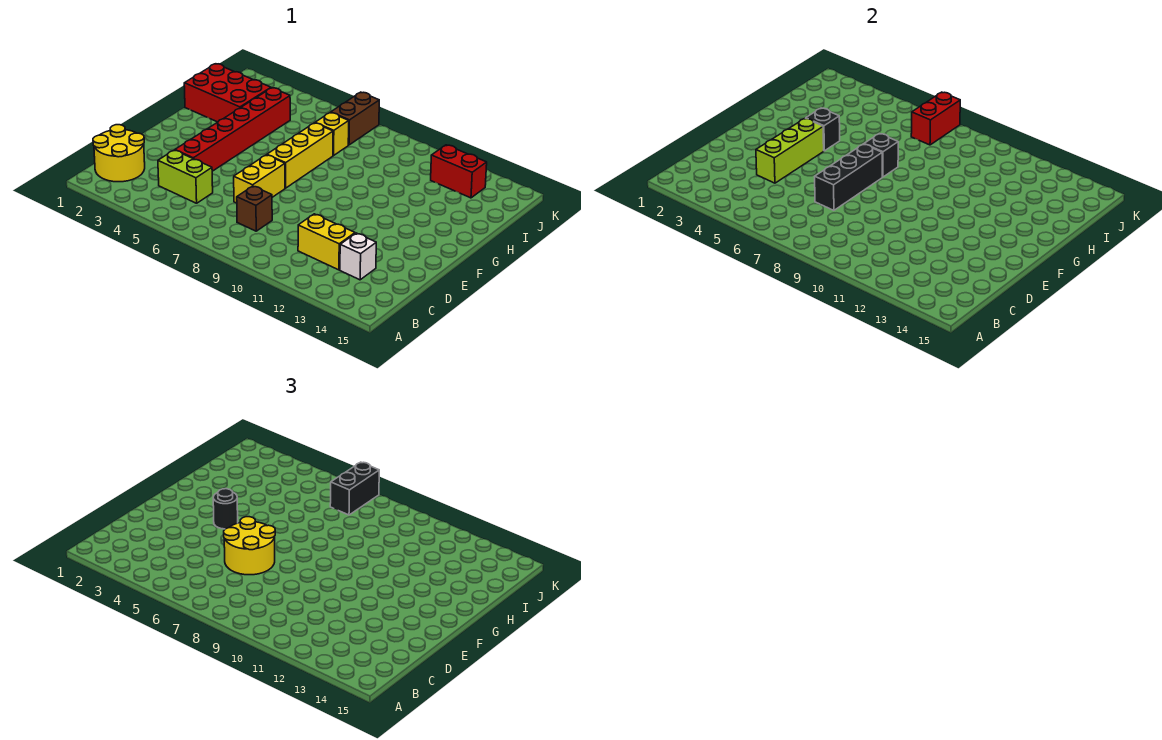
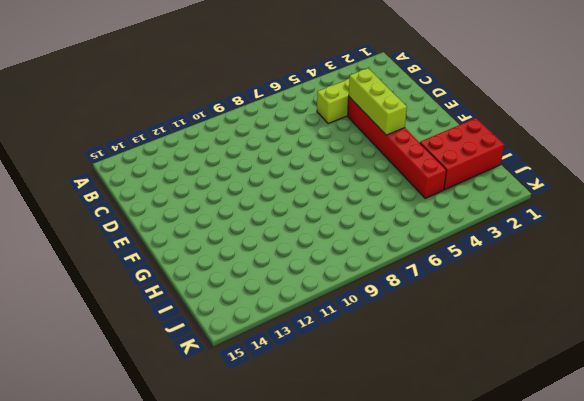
none -> yellow 2x2 round brick [93,125,145,182]
none -> brown 1x1 brick [237,186,272,231]
none -> yellow 1x2 brick [298,214,355,270]

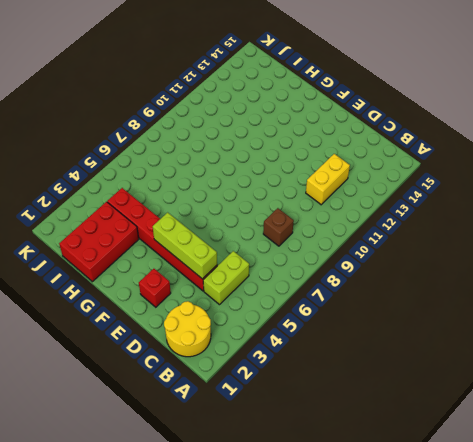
red 1x1 brick [139,269,171,307] -> none
none -> white 1x1 brick [340,233,376,280]
none -> yellow 1x2 brick [234,155,285,203]
none -> yellow 1x3 brick [267,123,333,188]

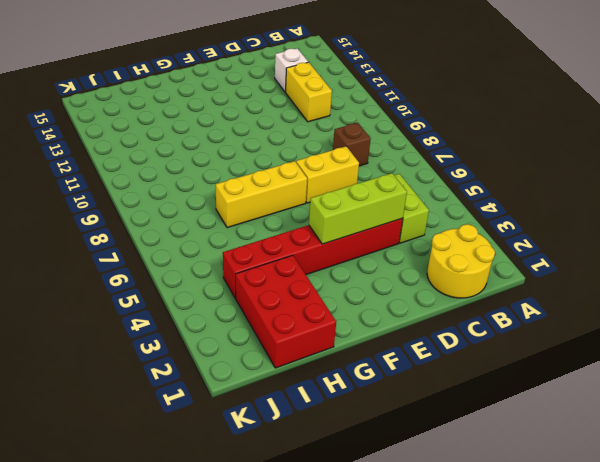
none -> yellow 1x1 brick [315,113,349,156]
none -> brown 1x2 brick [331,92,379,145]
none -> red 1x2 brick [431,145,487,198]

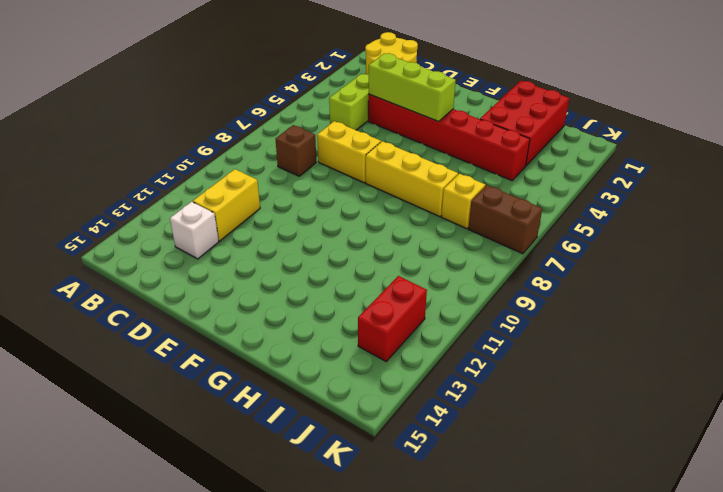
none -> black 1x3 brick [815,144,882,210]
none -> black 1x1 brick [806,108,840,151]
none -> black 1x1 brick [864,134,898,177]

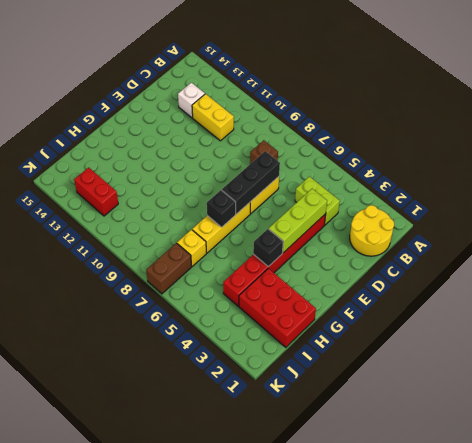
none -> red 1x2 brick [911,92,960,145]
none -> yellow 2x2 round brick [224,517,275,575]
none -> black 1x1 round brick [213,489,238,529]

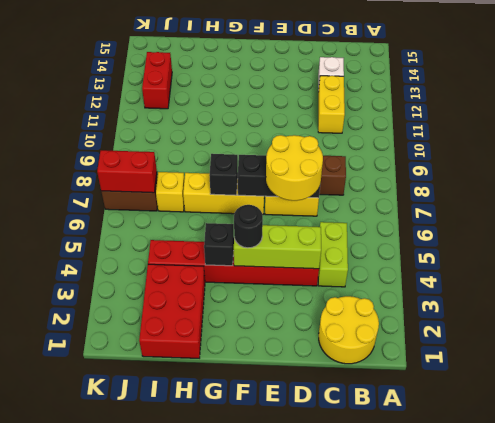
none -> black 1x2 brick [330,462,379,515]

